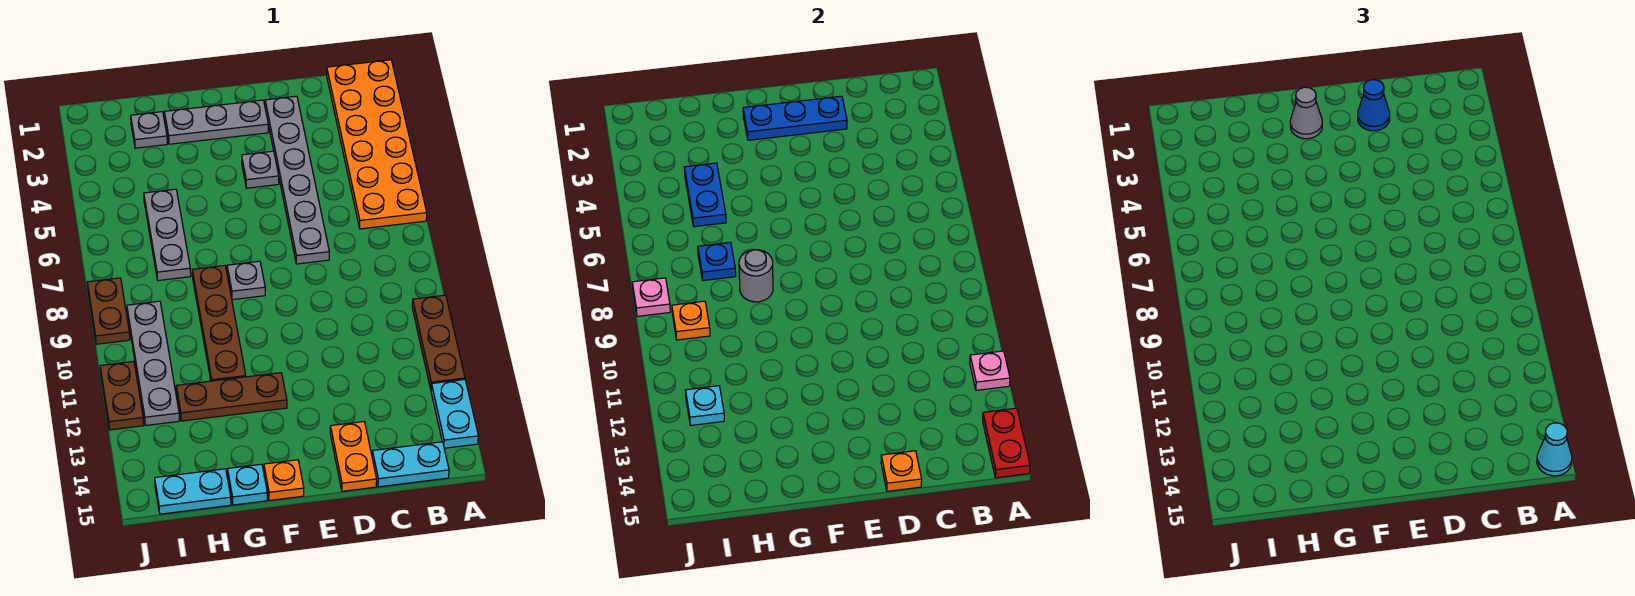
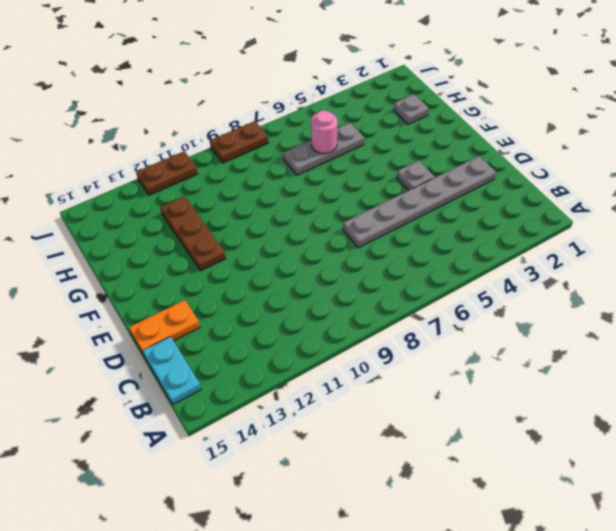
pink 1x1 round brick [311,110,338,154] -> none
none -> orange 2x6 plate [327,60,427,229]
none -> brown 1x3 plate [412,295,465,389]
none -> cyan 1x2 plate [431,379,478,448]
none -> grey 1x3 plate [164,100,268,144]

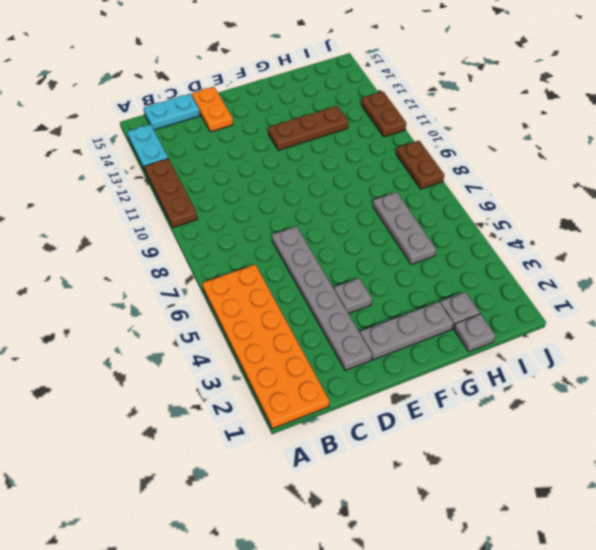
grey 1x1 plate [454,314,495,352] -> grey 1x1 plate moved to [227,261,265,300]
none -> orange 1x1 plate [264,460,304,501]
none -> brown 1x4 plate [192,265,246,381]
none -> cyan 1x1 plate [228,464,267,505]
none -> cyan 1x2 plate [155,469,231,514]

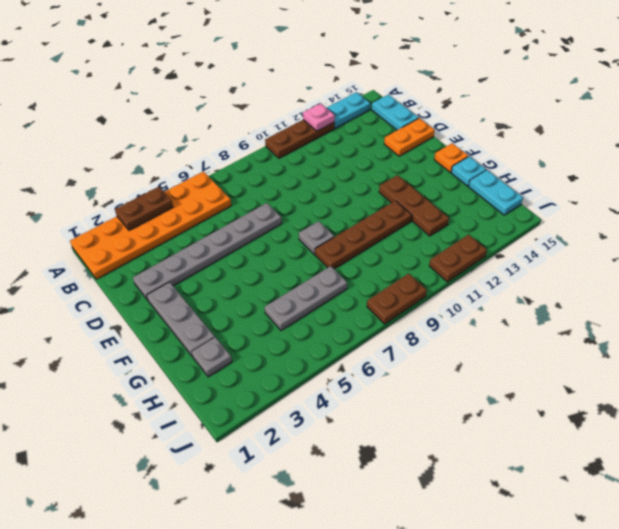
brown 1x2 plate [115,187,173,230] -> none
none -> grey 1x1 plate [242,151,279,188]
none -> grey 1x4 plate [127,301,179,425]
none -> red 1x2 plate [983,408,1030,478]
none -> blue 1x3 plate [743,96,847,140]

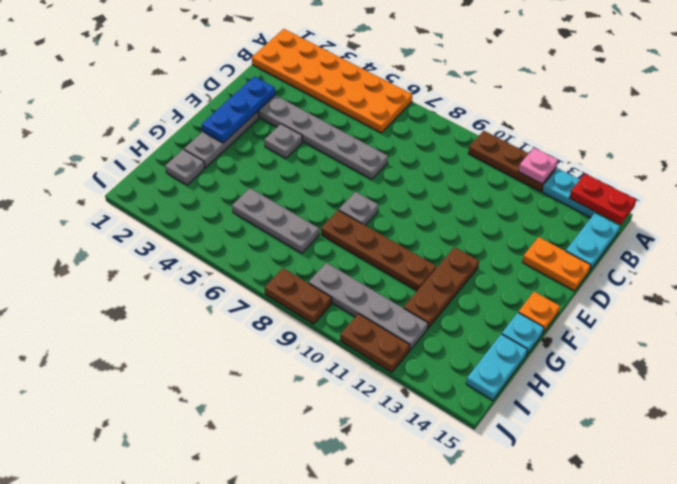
none -> orange 1x1 plate [881,451,922,491]
none -> grey 1x1 round brick [739,250,773,302]
none -> blue 1x2 plate [684,163,726,227]
none -> blue 1x1 plate [698,242,736,281]

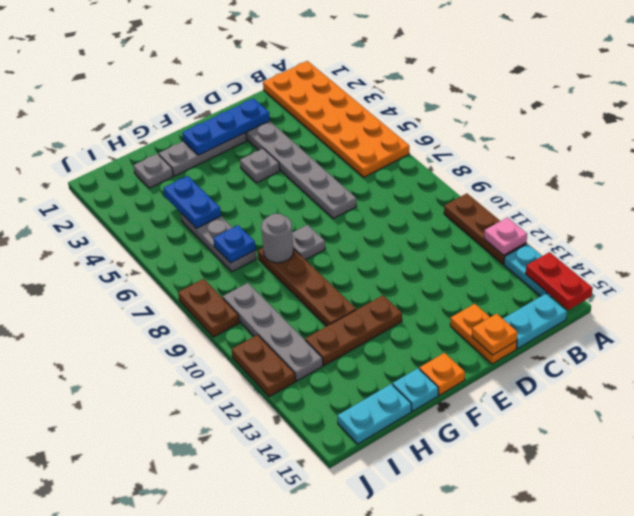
none -> orange 1x1 plate [672,301,710,340]
none -> cyan 1x1 plate [686,386,724,425]
none -> pink 1x1 plate [632,278,670,316]
none -> cyan 1x1 cone [1537,423,1572,476]

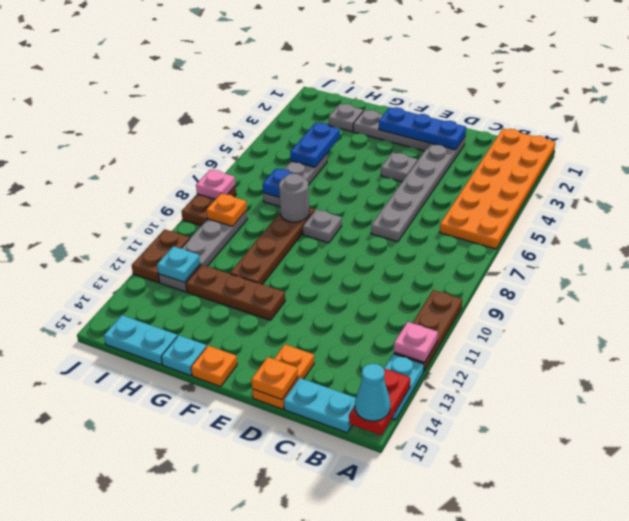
none -> blue 1x1 cone [1358,80,1390,131]
none -> grey 1x1 cone [1290,87,1322,139]

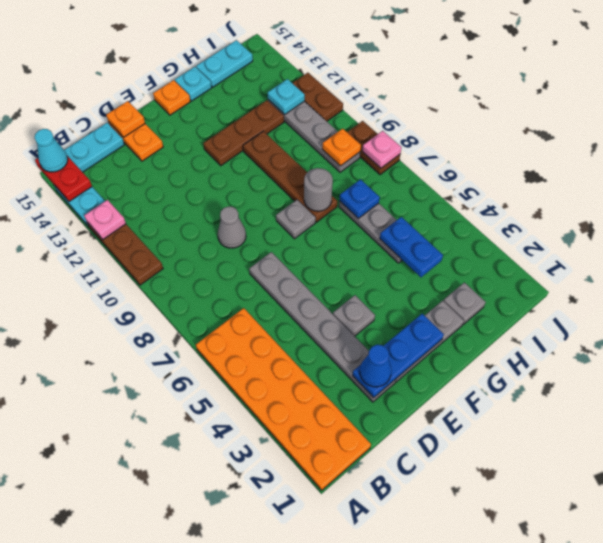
grey 1x1 cone [218,207,246,248] -> grey 1x1 cone moved to [1290,87,1322,139]

